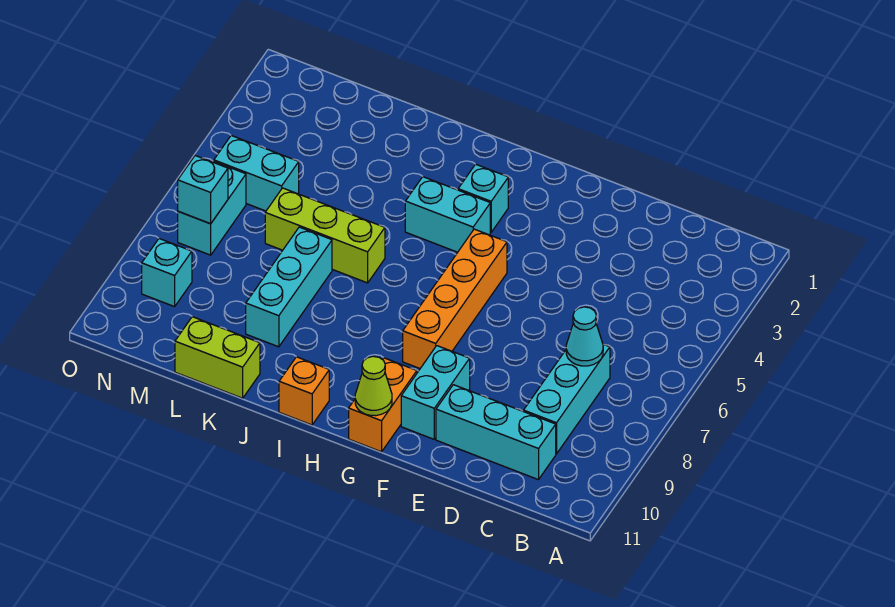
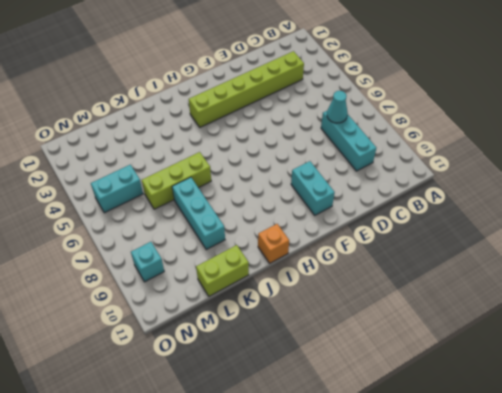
lime 1x6 brick [189,51,304,127] -> cyan 1x1 brick [458,164,508,232]
none -> cyan 1x3 brick [436,385,556,480]
none -> orange 1x4 brick [403,229,507,368]
none -> orange 1x2 brick [349,358,417,452]

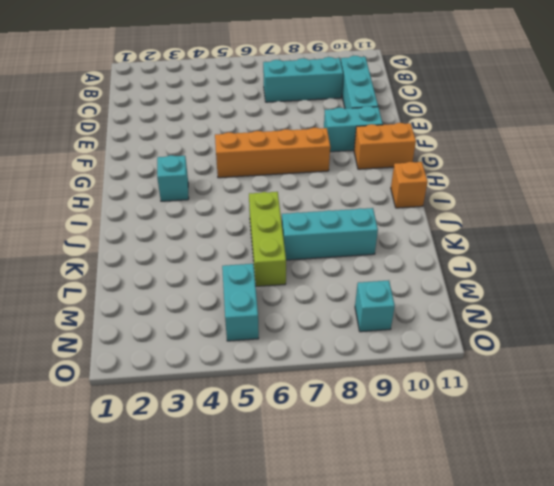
none -> cyan 1x2 brick [405,177,490,252]
none -> lime 1x2 brick [175,317,260,398]
none -> cyan 1x2 brick [178,161,246,255]

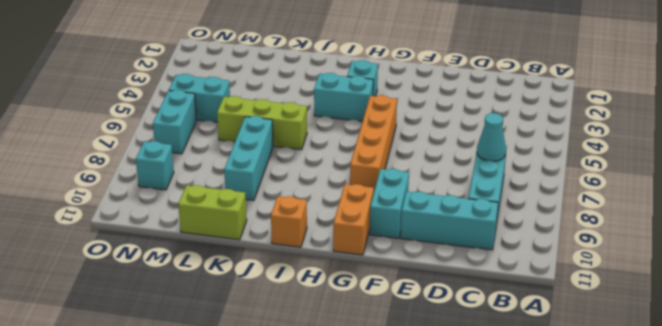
none -> lime 1x1 cone [355,356,392,416]
none -> cyan 1x1 brick [178,156,228,224]

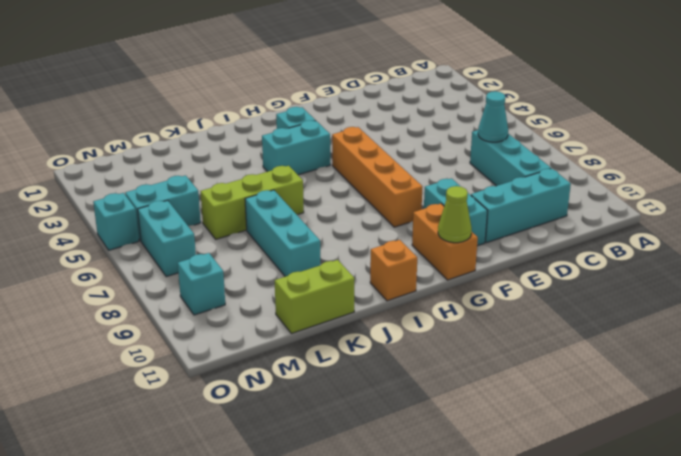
cyan 1x1 brick [93,193,139,250] -> cyan 1x1 brick moved to [178,156,228,224]

